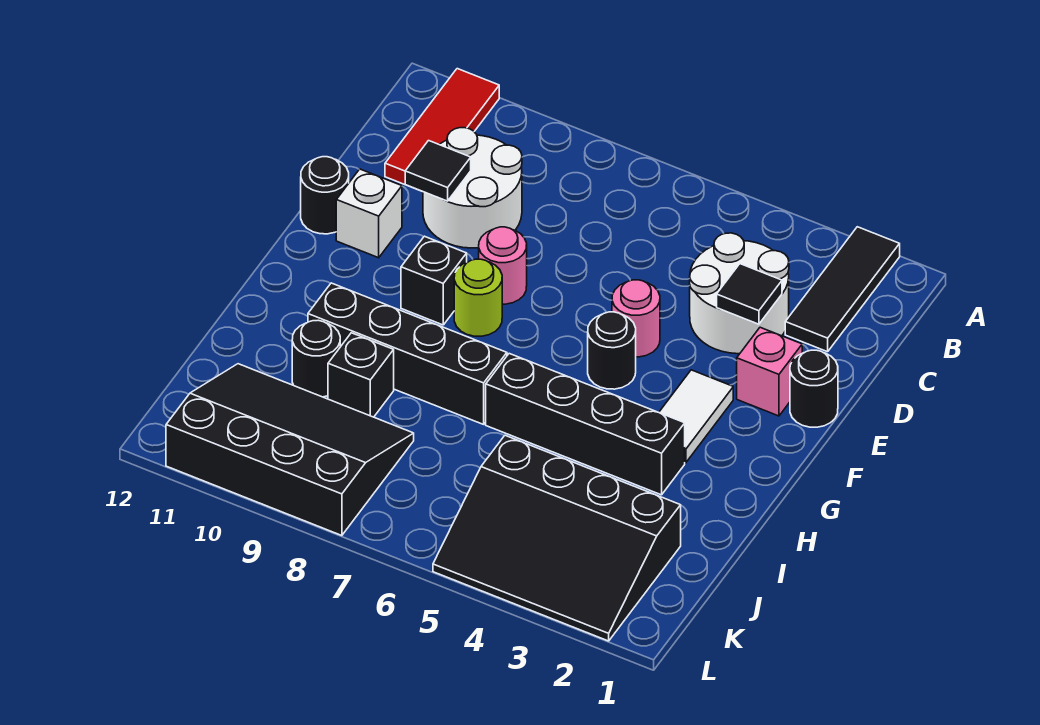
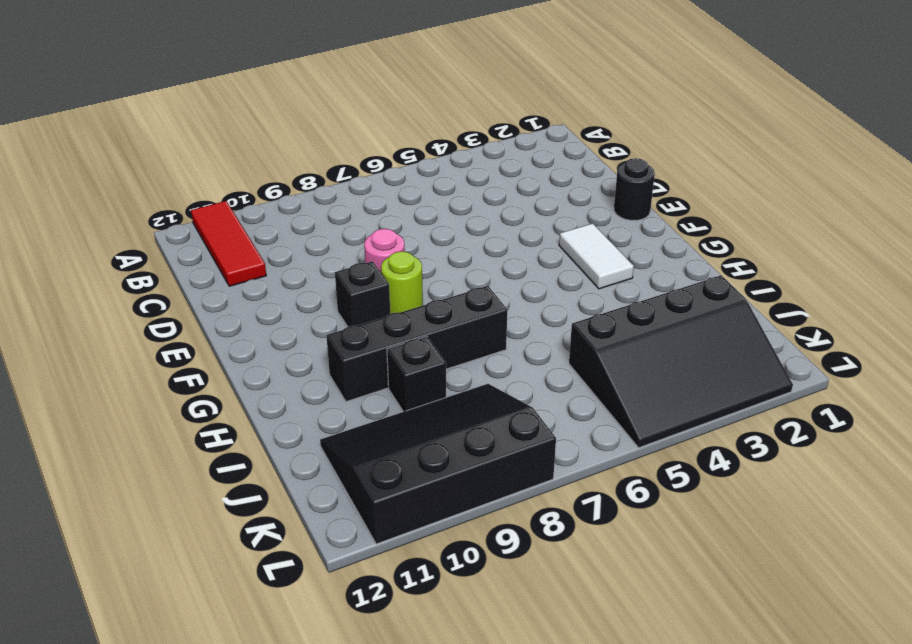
none -> black 1x3 tile [785,227,900,352]
none -> white 2x2 round brick [690,233,789,354]
none -> white 2x2 round brick [423,128,522,248]

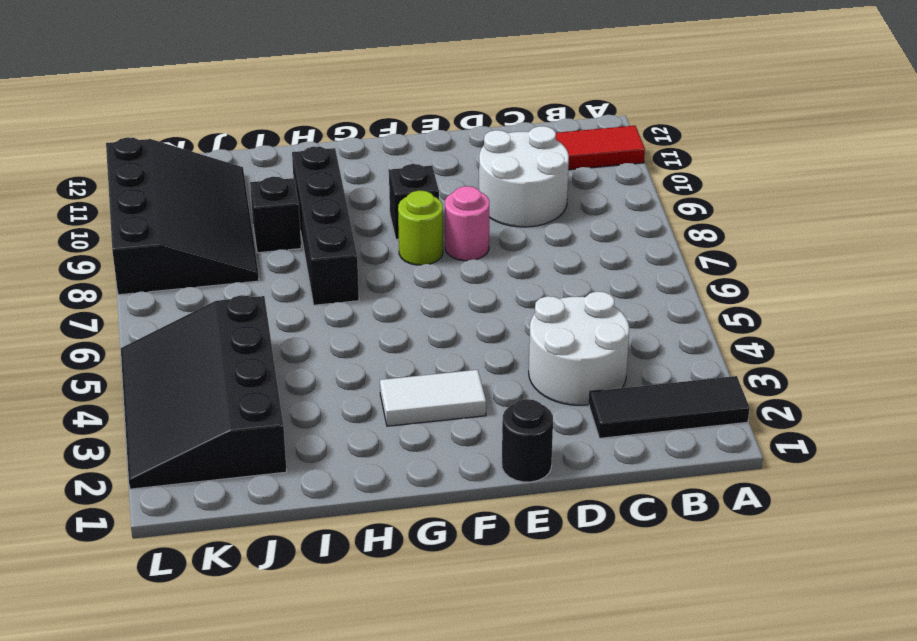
none -> pink 1x1 brick [737,327,802,416]
none -> pink 1x1 round brick [612,280,660,357]
none -> white 1x1 brick [336,169,402,258]

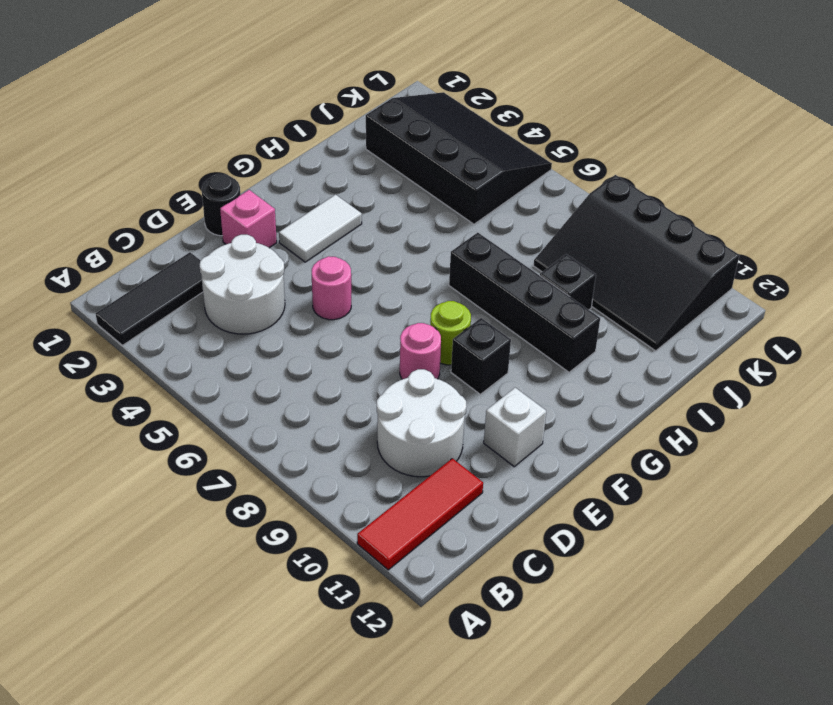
none -> black 1x1 round brick [301,157,349,234]
none -> black 1x1 round brick [588,312,636,389]
none -> black 1x4 brick [486,354,685,495]

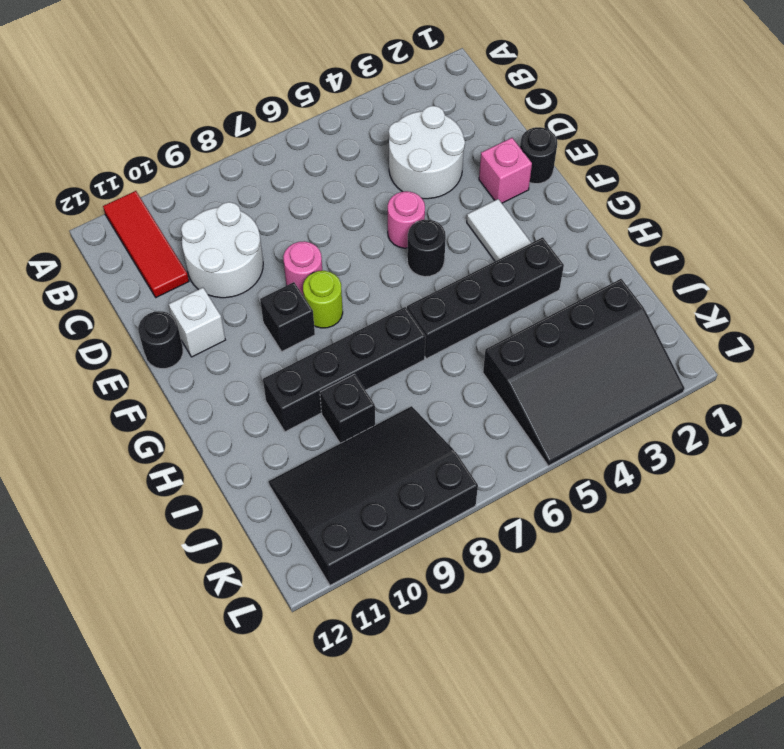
none -> black 1x3 tile [785,227,900,352]
none -> black 1x1 round brick [292,320,340,397]
none -> black 1x1 tile [717,264,782,324]

